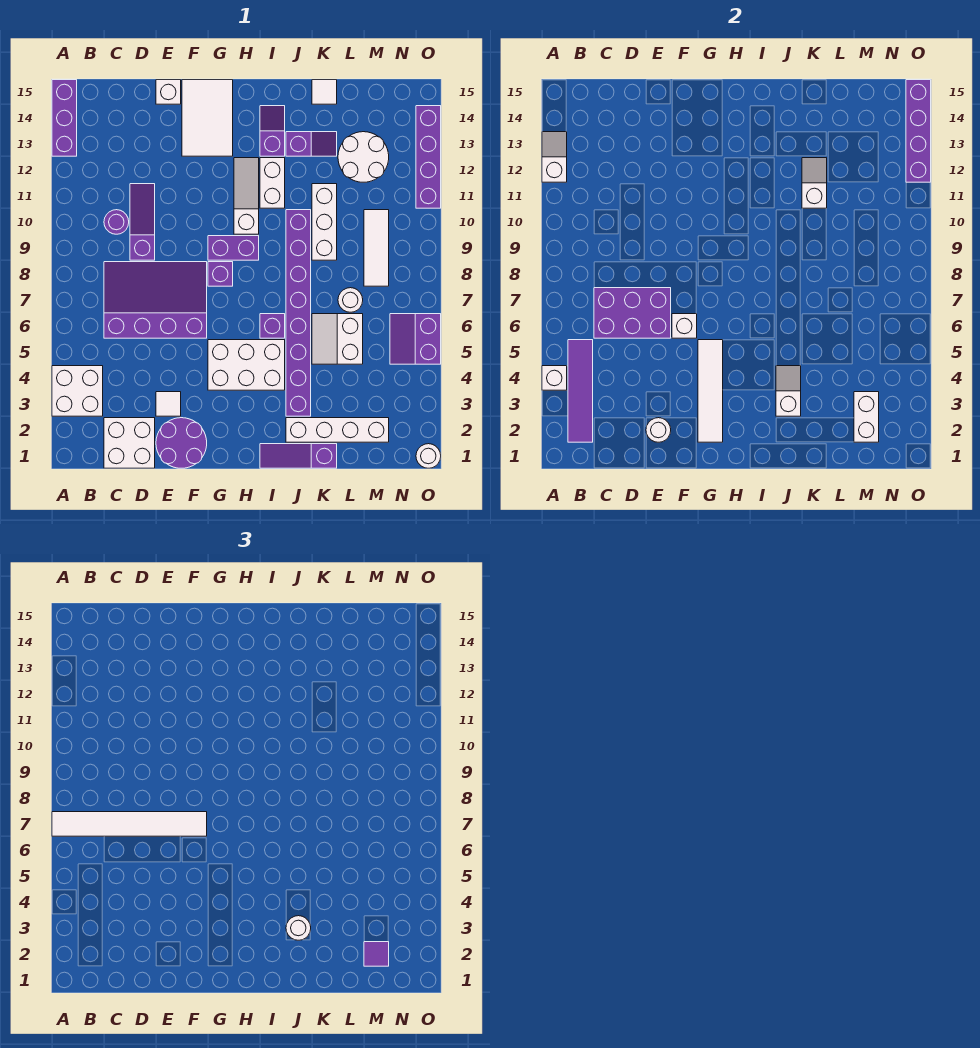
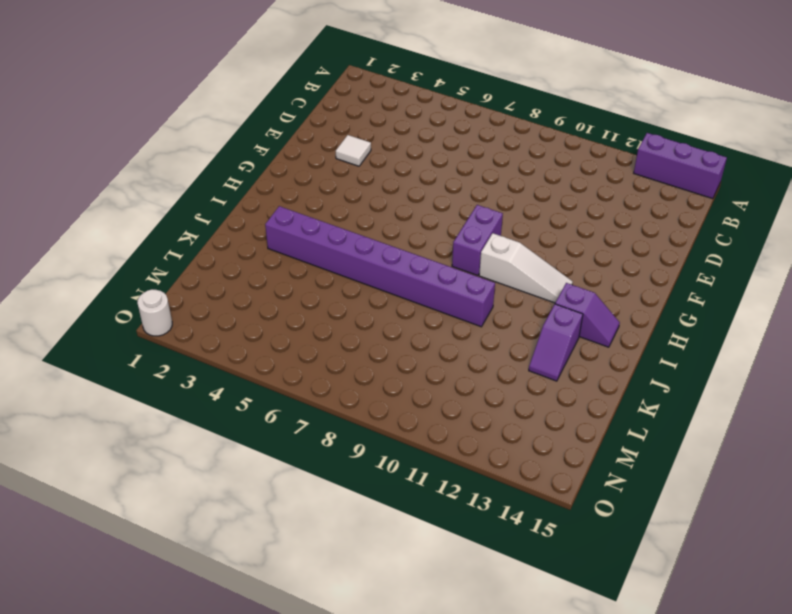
none -> white 2x2 brick [52,366,103,416]
none -> white 2x2 brick [104,418,155,468]
none -> purple 3x4 slope [104,262,207,338]
none -> purple 1x1 round brick [104,210,129,234]

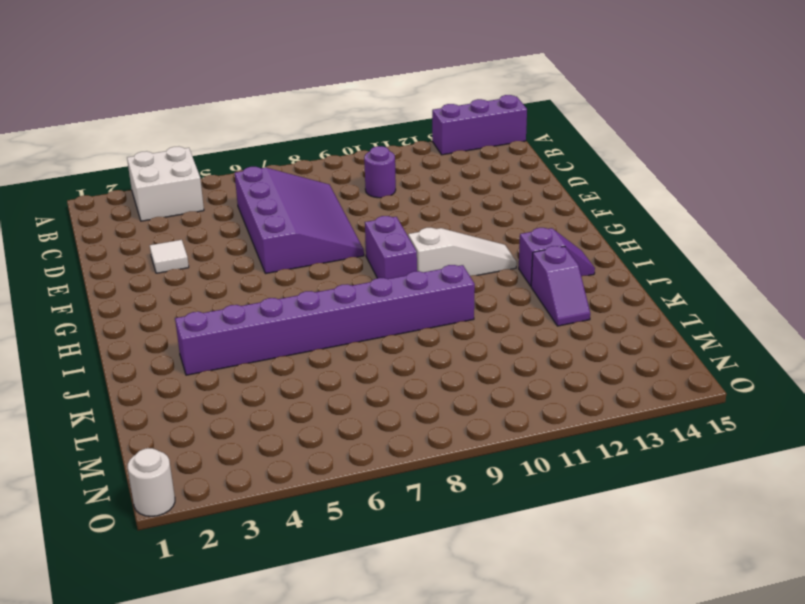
none -> white 2x2 brick [104,418,155,468]
none -> purple 1x3 slope [130,184,155,260]
none -> purple 2x2 round brick [156,418,207,468]
none -> white 1x1 brick [156,80,181,104]

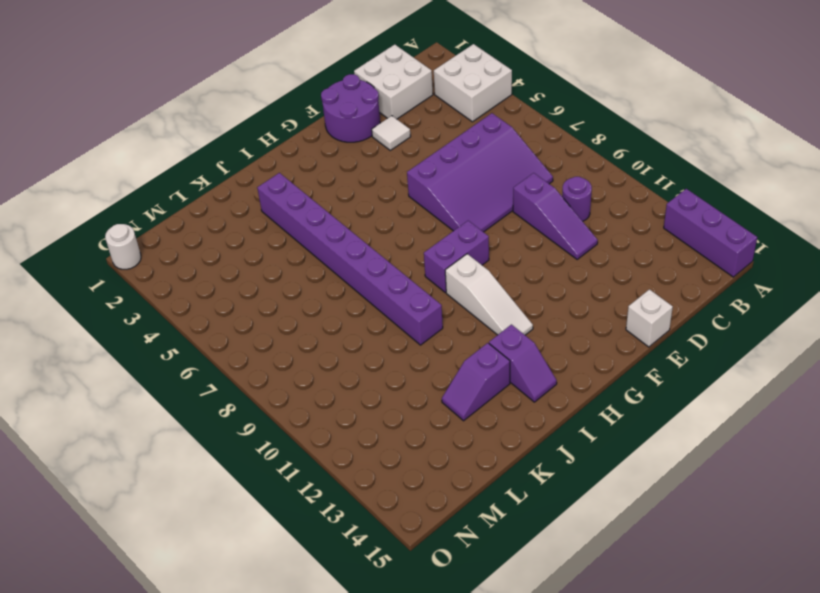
none -> white 2x3 tile [182,80,233,156]
none -> white 2x3 brick [208,340,285,390]
none -> purple 1x1 brick [208,262,233,286]
none -> purple 1x3 slope [260,444,337,468]

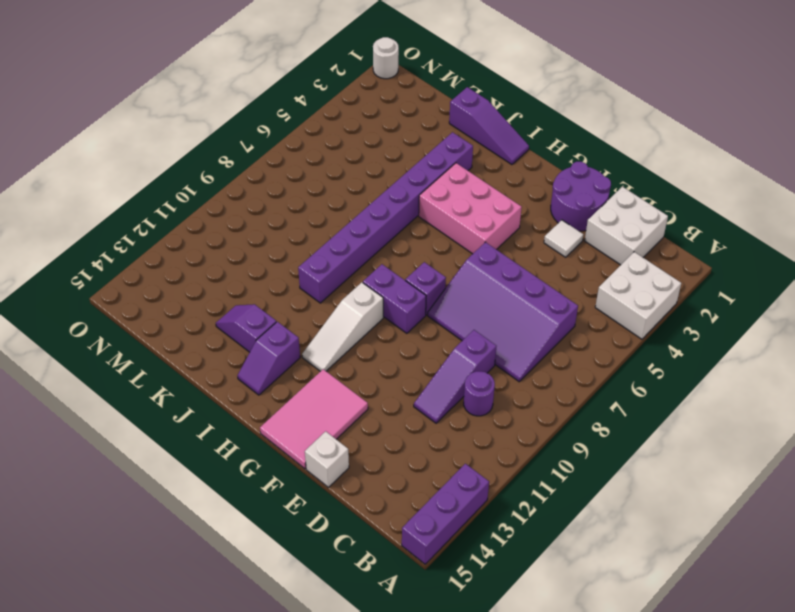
pink 2x3 tile [260,369,368,469] -> white 2x3 tile [182,80,233,156]
pink 2x3 brick [419,163,522,254] -> white 2x3 brick [208,340,285,390]
none -> purple 1x1 brick [260,314,285,338]
none -> white 1x2 brick [260,158,285,208]
none -> white 1x4 brick [286,418,389,442]
none -> white 2x2 slope [312,314,363,364]

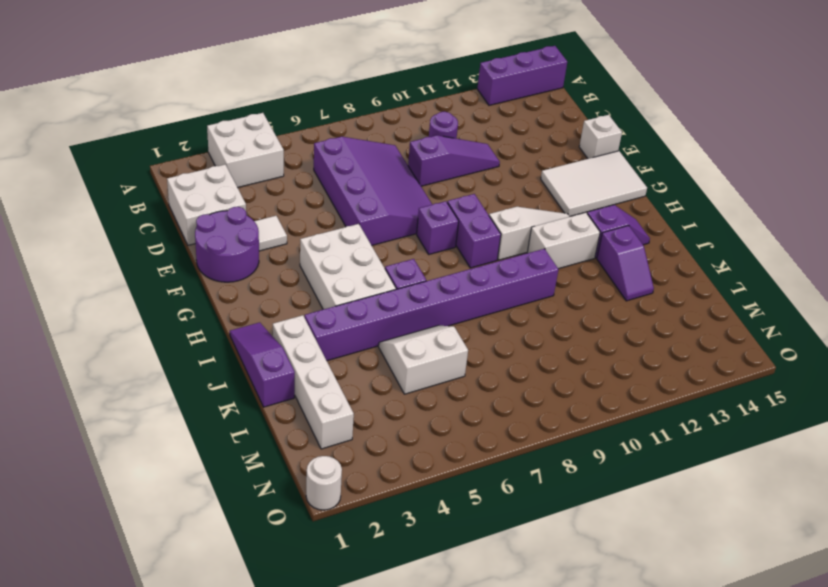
none -> white 1x3 brick [312,184,337,260]
none -> white 1x1 tile [312,80,337,104]
none -> white 1x1 round brick [338,288,363,312]
none -> white 2x2 round brick [338,132,389,182]

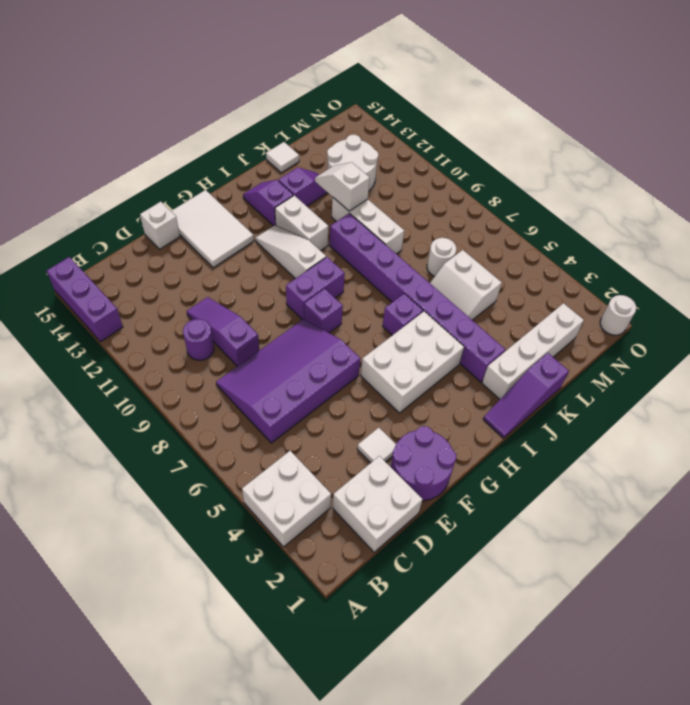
none -> white 1x3 tile [364,210,389,286]
none -> purple 2x2 slope [390,314,441,364]
none -> purple 1x4 brick [416,106,441,208]
none -> white 1x1 brick [542,366,567,390]

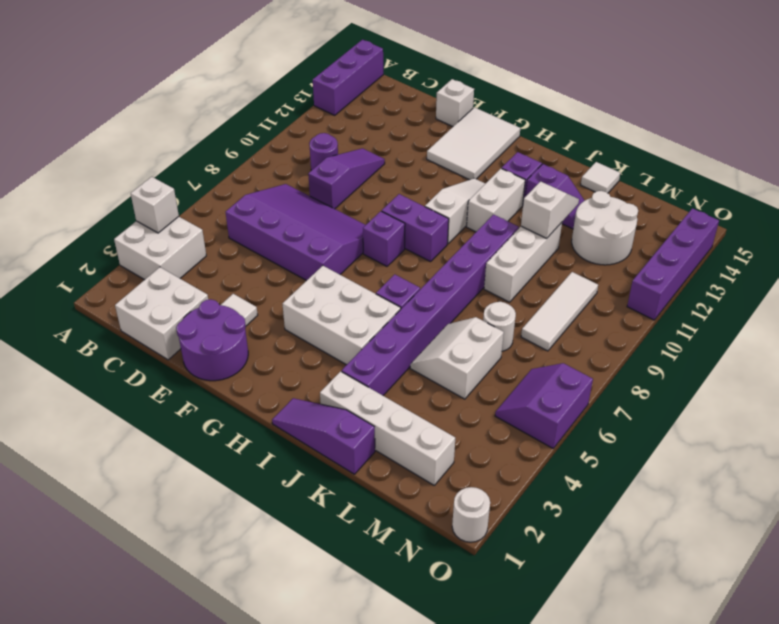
none -> white 1x2 slope [542,132,567,182]
none -> purple 1x4 tile [568,340,593,442]
none -> purple 2x3 brick [594,288,671,338]
none -> white 1x1 round brick [646,418,671,442]

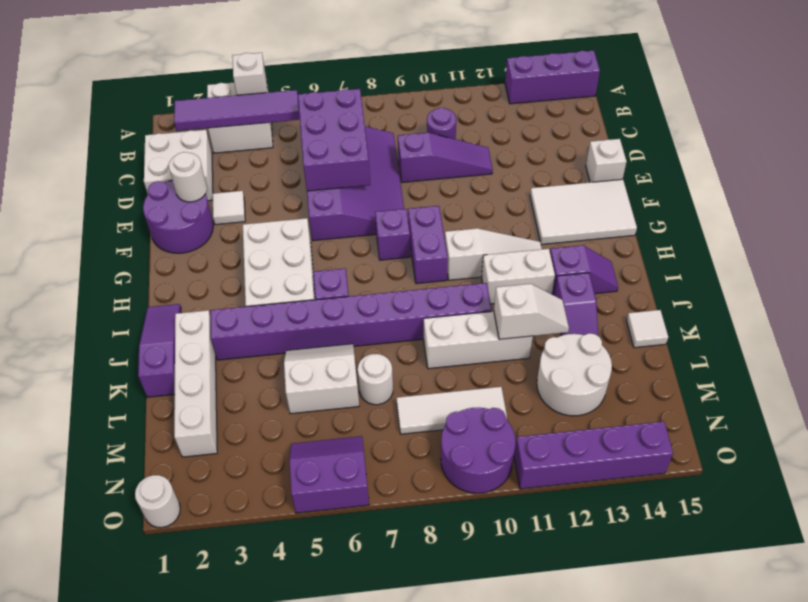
purple 2x2 round brick [441,407,516,493] -> none
none -> white 1x2 slope [542,132,567,182]
none -> white 1x1 brick [672,314,697,338]
none -> white 1x4 tile [698,340,723,442]
none -> white 1x2 slope [776,366,801,416]

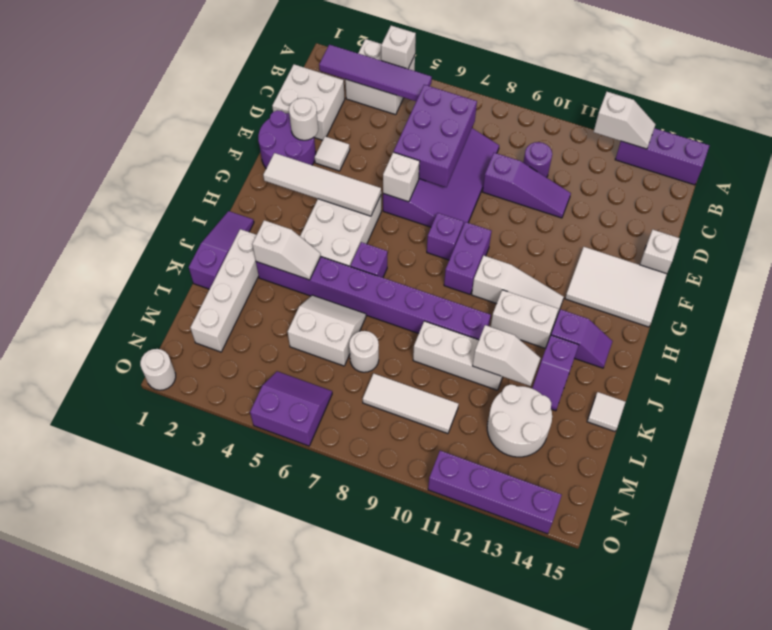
none -> white 1x2 brick [854,392,879,442]
none -> purple 1x4 brick [906,80,931,182]
none -> white 1x6 tile [52,812,207,836]
none -> white 1x1 round brick [286,916,311,940]

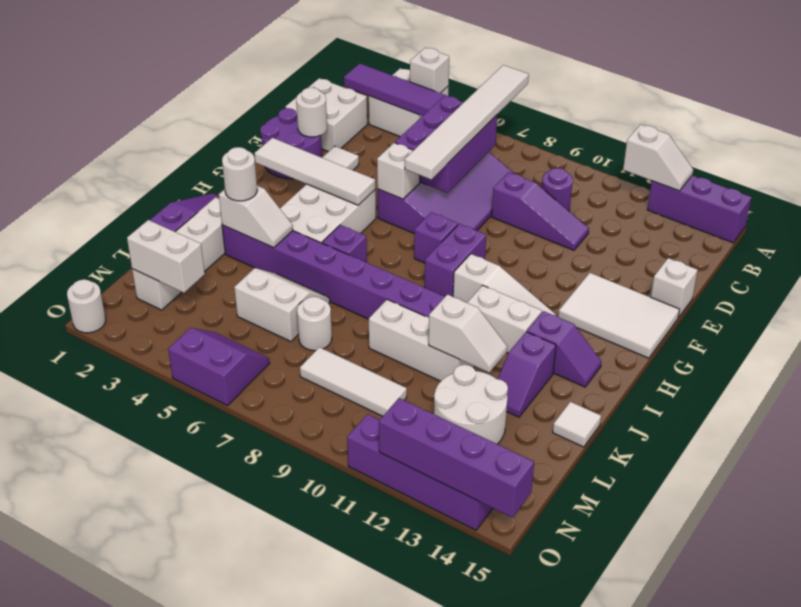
none -> purple 1x1 tile [364,942,389,966]

